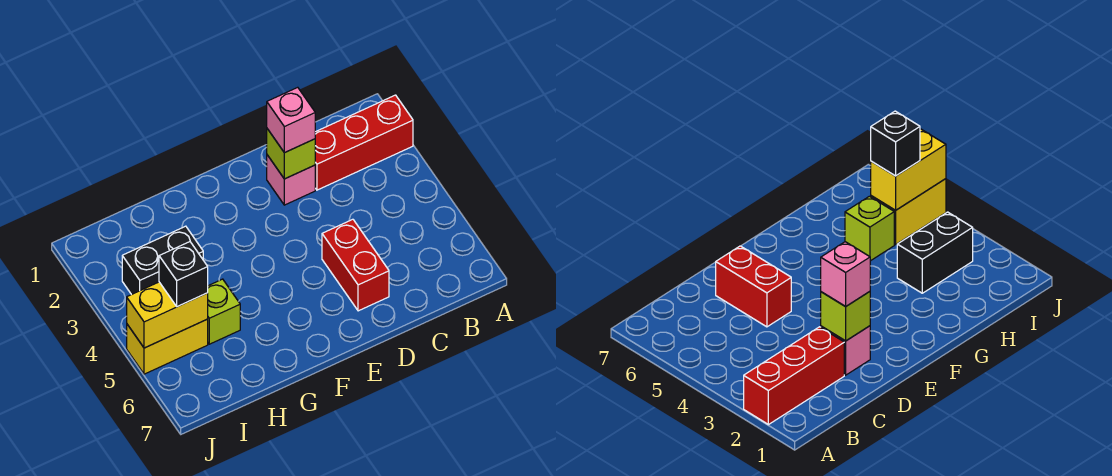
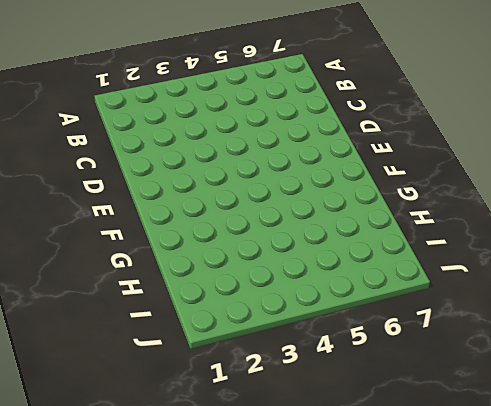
none -> red 1x3 brick [315,95,413,190]
none -> pink 1x1 brick [267,155,315,205]

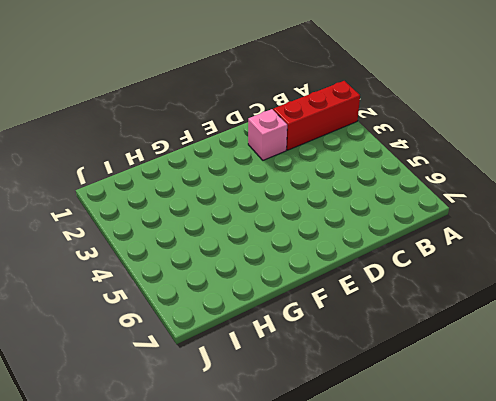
none -> red 1x2 brick [322,219,389,311]
none -> black 1x2 brick [122,226,203,294]

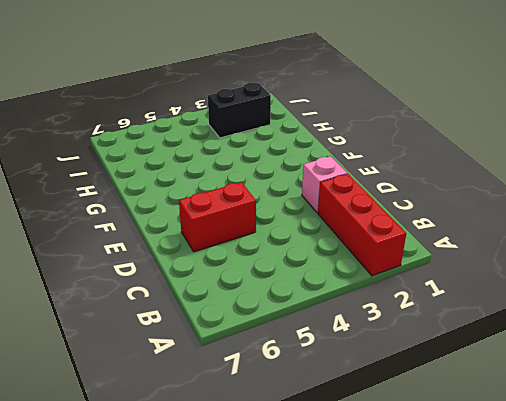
black 1x2 brick [208,83,271,138] -> black 1x2 brick turned to [122,226,203,294]
none -> lime 1x1 brick [208,279,240,344]
none -> yellow 1x2 brick [127,319,208,374]

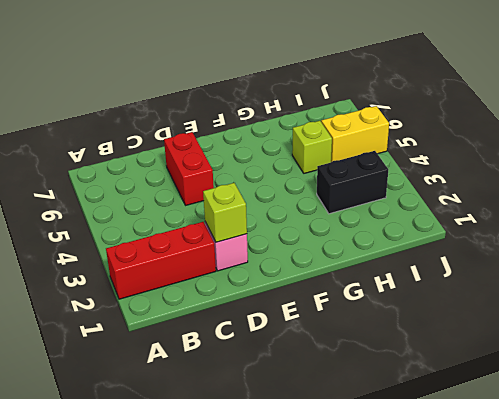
none -> yellow 1x2 brick [127,282,208,348]
none -> pink 1x1 brick [267,87,315,153]

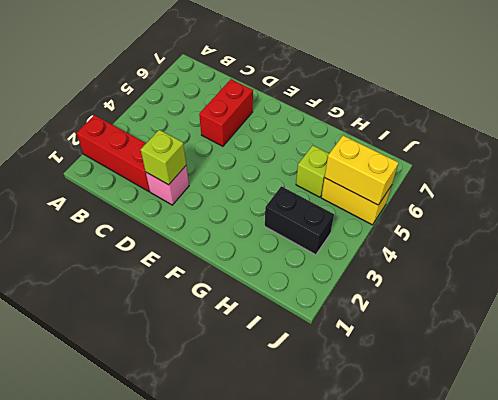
none -> pink 1x1 brick [267,87,315,153]
none -> black 1x1 brick [159,242,208,307]

